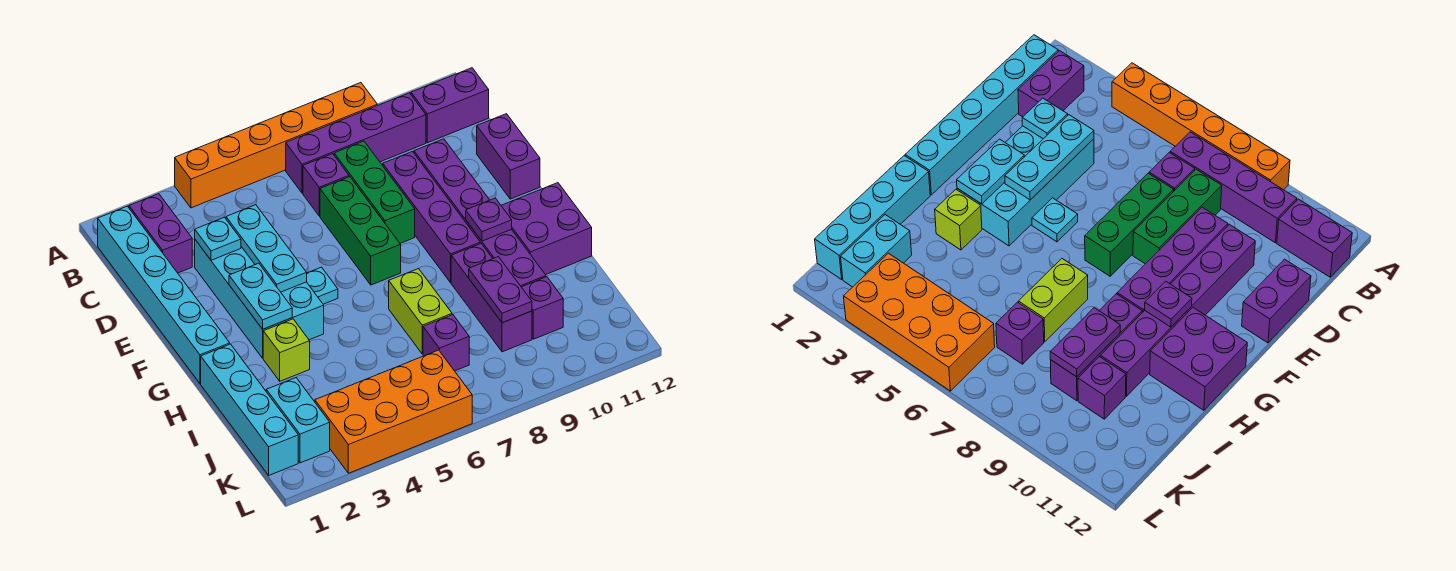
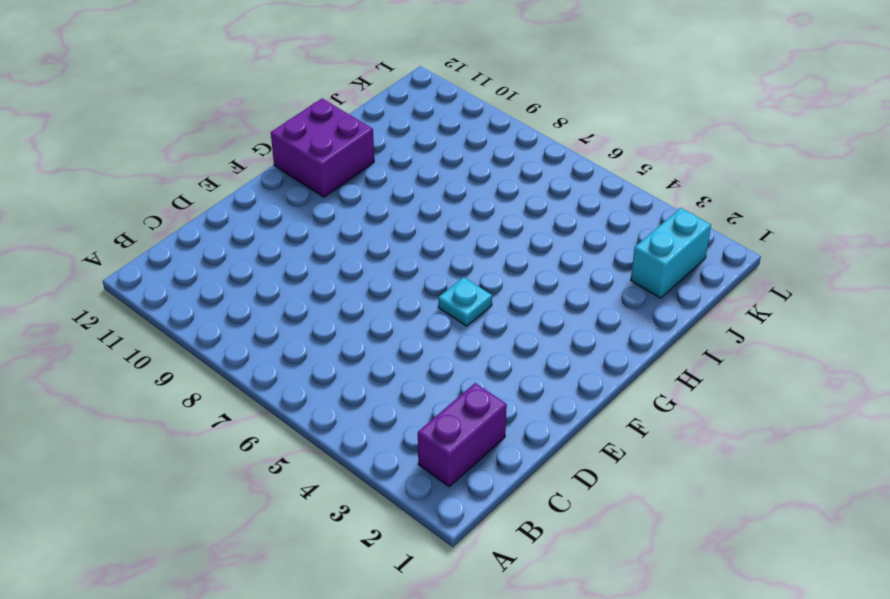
none -> orange 1x6 brick [175,83,377,208]
none -> cyan 1x6 brick [98,206,230,384]
none -> purple 1x4 brick [286,93,426,193]

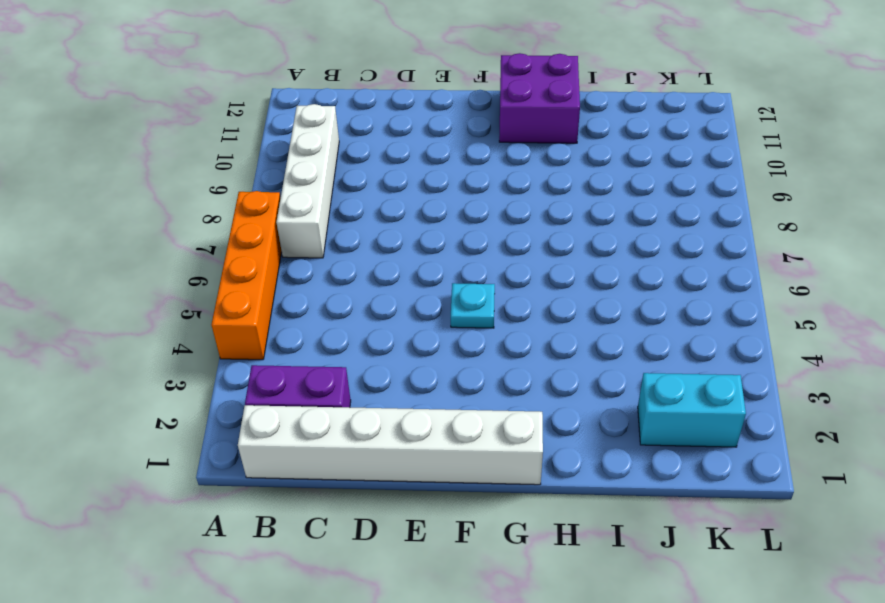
orange 1x4 brick [212,191,282,360] -> orange 1x6 brick [175,83,377,208]
white 1x6 brick [238,405,543,485] -> cyan 1x6 brick [98,206,230,384]
white 1x4 brick [276,104,339,258] -> purple 1x4 brick [286,93,426,193]
none -> purple 1x2 brick [411,68,489,143]
none -> purple 1x1 brick [303,154,349,216]
none -> green 1x3 brick [334,141,415,243]

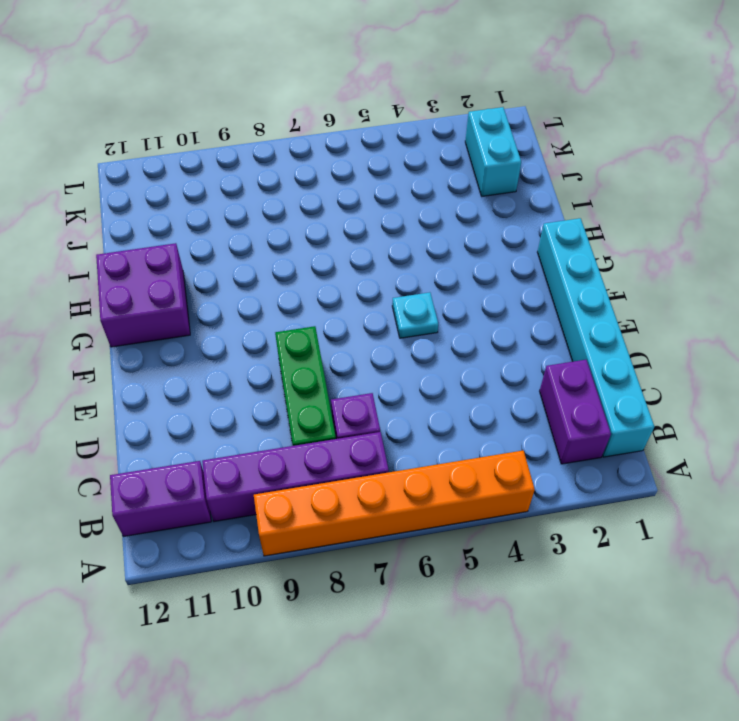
none -> cyan 2x4 brick [195,240,324,358]
none -> green 1x3 brick [320,177,401,285]
none -> purple 1x4 brick [383,151,480,283]

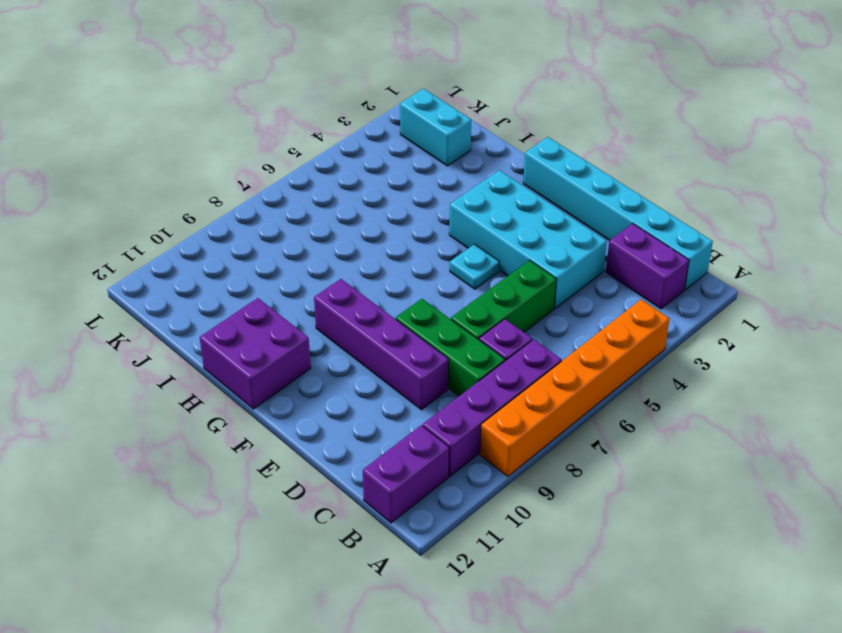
green 1x3 brick [451,260,556,340] -> green 1x3 brick turned to [320,177,401,285]
none -> purple 1x6 brick [414,139,546,287]
none -> purple 1x2 brick [477,114,540,199]
none -> cyan 1x4 brick [201,344,298,475]

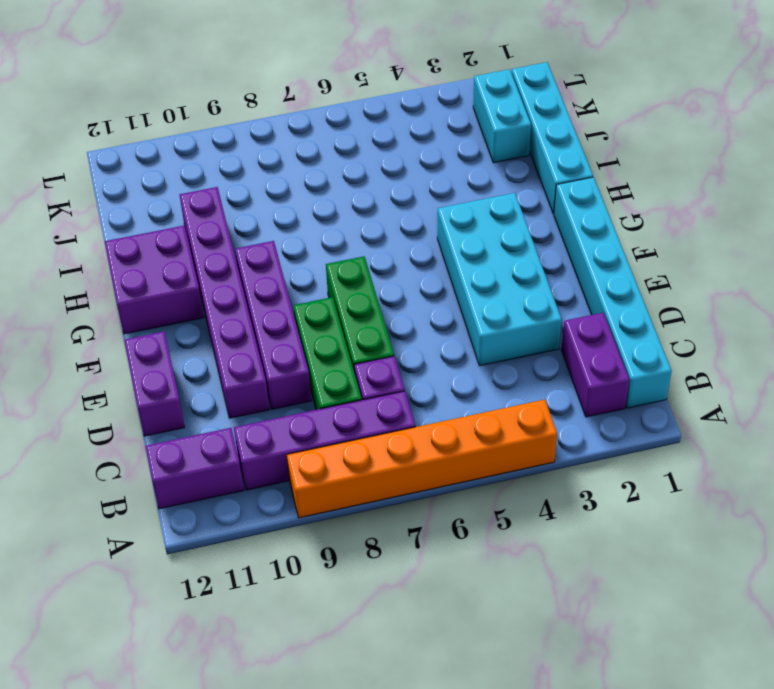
none -> cyan 1x1 plate [307,267,338,304]
none -> lime 1x1 brick [263,319,310,381]
none -> lime 1x2 brick [389,268,452,354]

